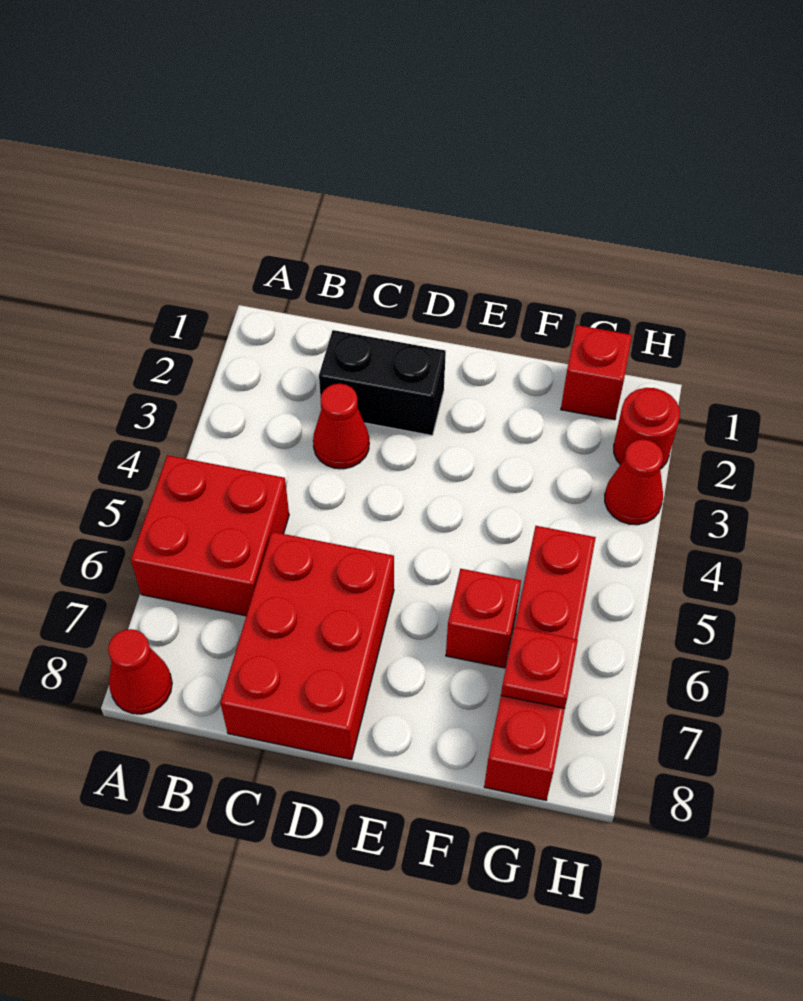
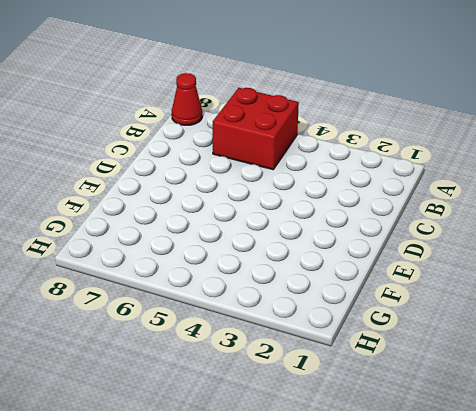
none -> black 1x2 brick [319,330,446,435]
none -> red 1x1 cone [313,384,369,469]

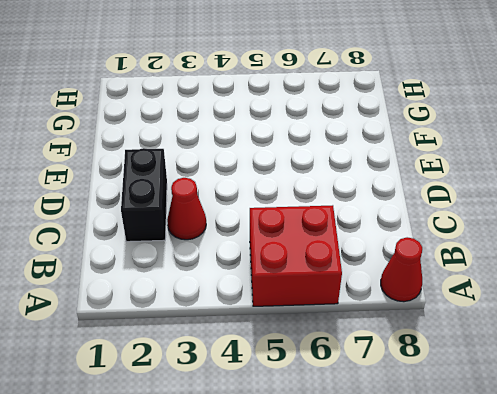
none -> red 2x3 brick [220,532,394,760]
none -> red 1x1 brick [446,569,521,668]

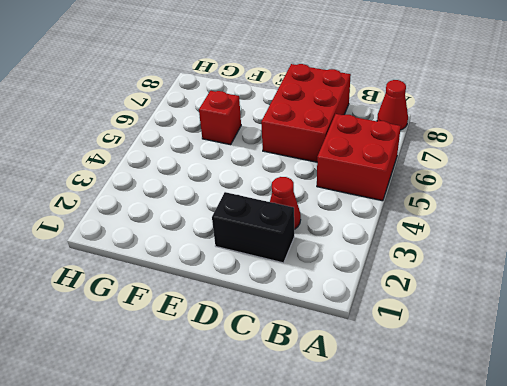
none -> red 1x1 brick [561,325,632,420]
none -> red 1x4 brick [484,526,596,800]

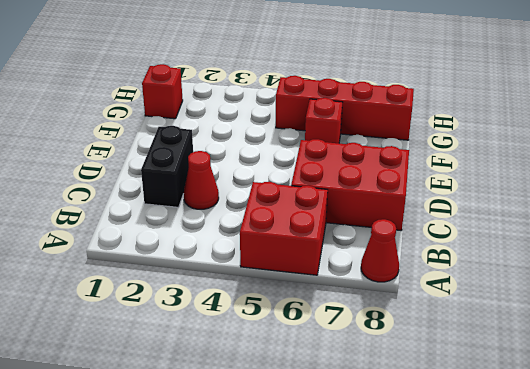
none -> red 1x1 round brick [614,388,680,469]
none -> red 1x1 cone [605,439,663,525]

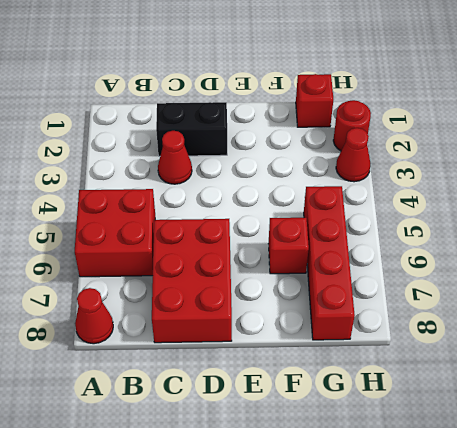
none -> red 1x1 plate [501,627,578,708]

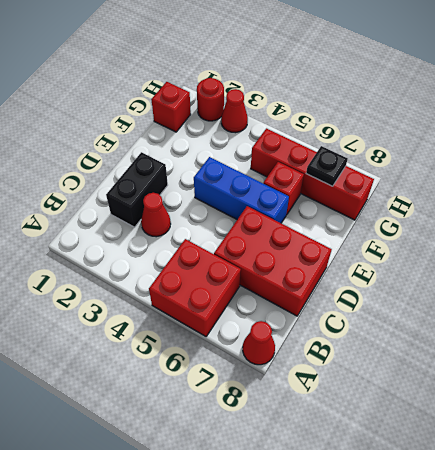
blue 1x3 brick [194,157,289,223] -> none
black 1x1 plate [306,146,348,186] -> red 1x1 plate [501,627,578,708]

